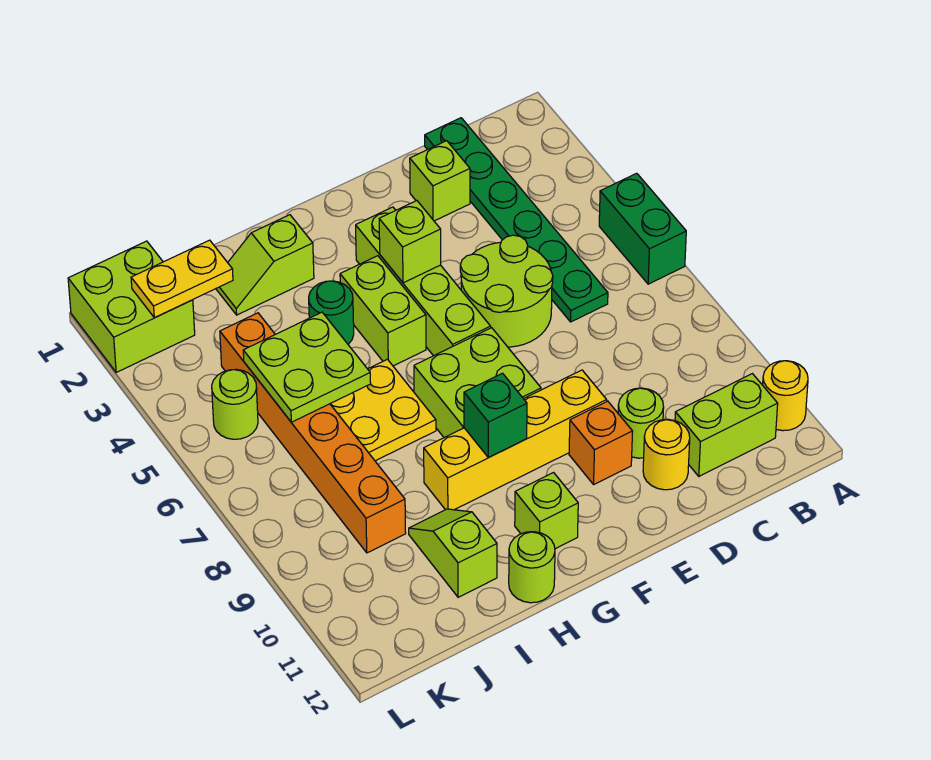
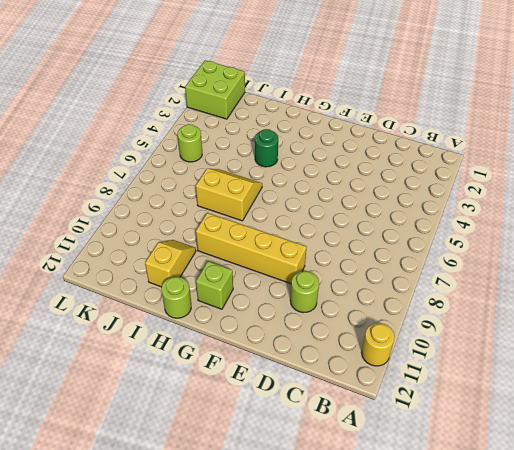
yellow 2x2 slope [196,169,262,221] -> yellow 2x2 plate [330,359,436,461]
yellow 1x2 slope [145,240,196,287] -> lime 1x2 slope [409,509,497,597]
none -> green 1x2 brick [599,173,686,284]
none -> lime 1x2 brick [675,374,778,476]
none -> green 1x6 plate [425,118,608,322]

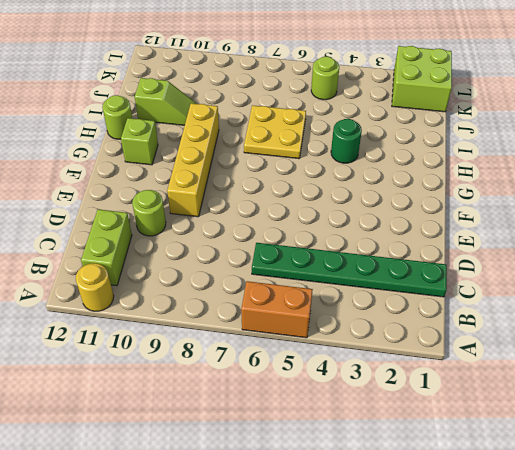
orange 1x2 brick [241,281,313,338] -> green 1x2 brick [599,173,686,284]
none -> lime 1x1 brick [410,141,470,221]
none -> lime 2x2 round brick [460,235,553,347]
none -> yellow 1x1 round brick [643,419,690,490]

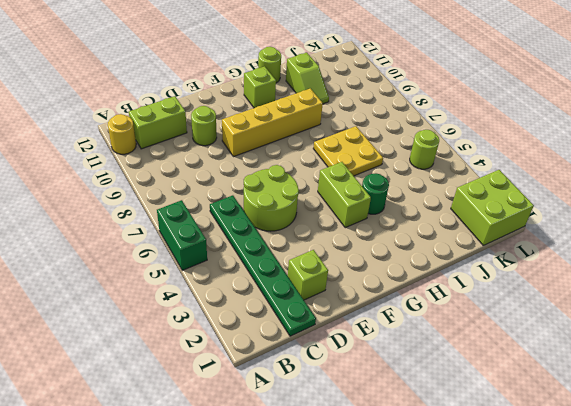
none -> yellow 1x1 round brick [643,419,690,490]
none -> orange 1x1 brick [569,401,633,484]
none -> lime 1x4 brick [356,207,491,356]

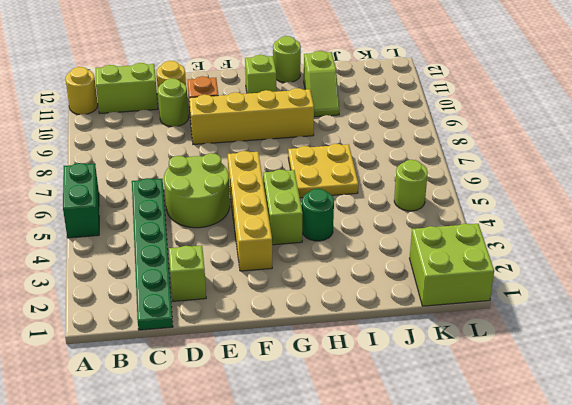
yellow 1x4 brick [228,151,272,271] -> lime 1x4 brick [356,207,491,356]
none -> lime 2x2 brick [414,328,541,438]
none -> lime 1x2 slope [216,215,314,315]
none -> orange 1x6 brick [220,313,406,553]

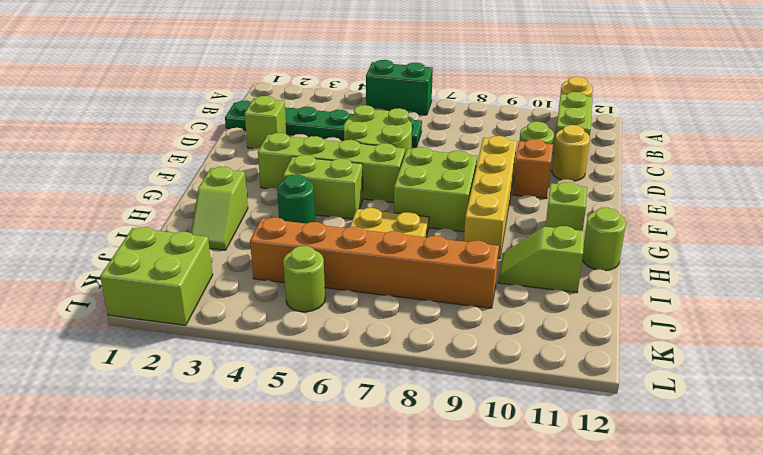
none -> lime 1x1 brick [379,201,441,283]
none -> green 1x1 brick [464,373,527,458]
none -> lime 2x2 plate [243,312,371,422]

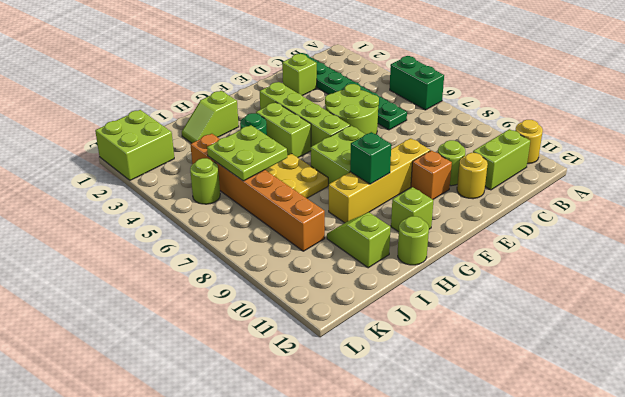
none -> lime 1x1 brick [379,201,441,283]
none -> yellow 1x2 plate [131,240,233,318]

